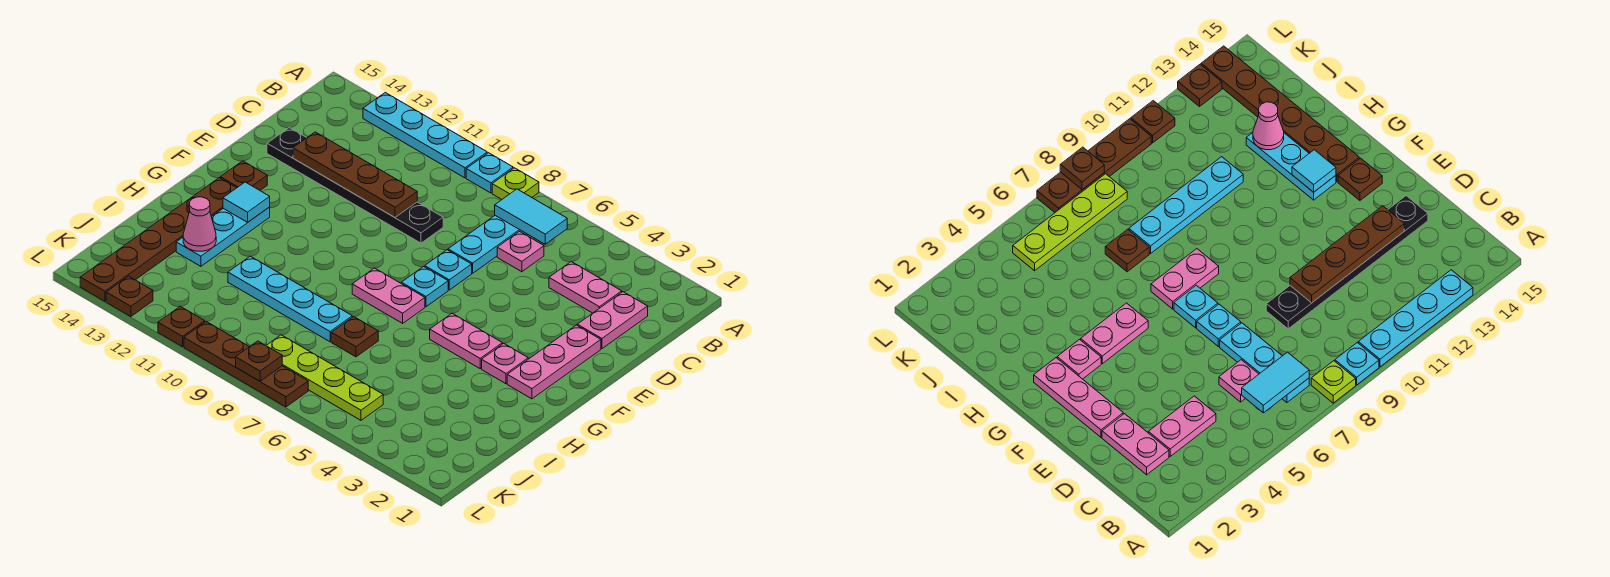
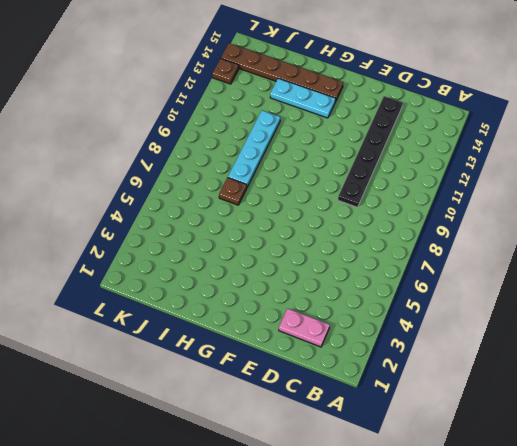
none -> lime 1x1 plate [492,168,539,199]
none -> cyan 1x1 plate [466,153,513,193]
none -> cyan 1x4 plate [363,93,487,178]

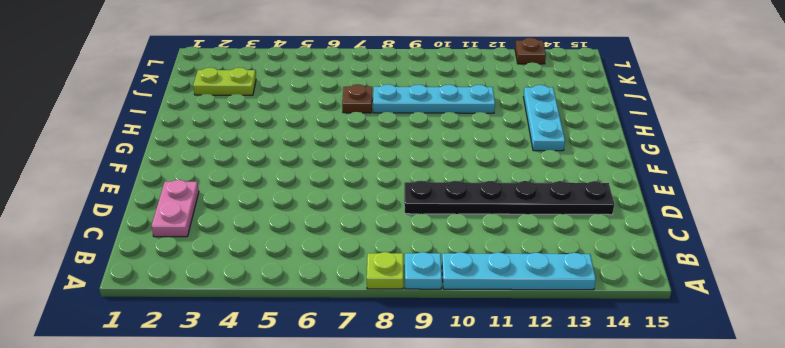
lime 1x2 plate [193,67,256,95] -> none
none -> cyan 1x3 plate [448,216,527,273]
none -> pink 1x2 plate [549,262,622,313]
none -> pink 1x1 plate [497,232,544,272]

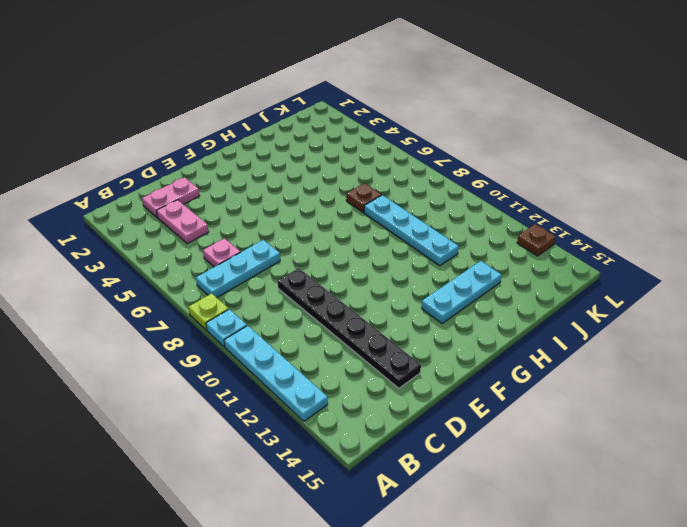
none -> pink 1x3 plate [507,325,601,399]
none -> cyan 1x1 plate [425,250,472,290]
none -> cyan 1x1 plate [401,266,448,307]

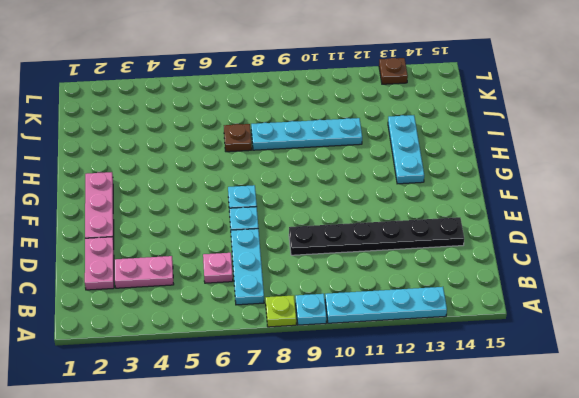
none -> brown 1x1 plate [220,161,267,190]
none -> pink 1x1 plate [482,344,528,384]
none -> pink 1x2 plate [430,313,502,368]

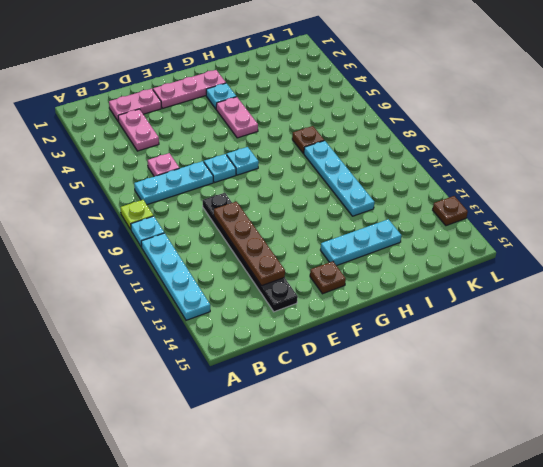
cyan 1x1 plate [206,83,236,109] -> pink 1x1 plate [482,344,528,384]
none -> pink 1x2 plate [352,268,425,323]
none -> brown 1x6 plate [80,178,236,301]
none -> lime 1x4 plate [266,335,383,420]

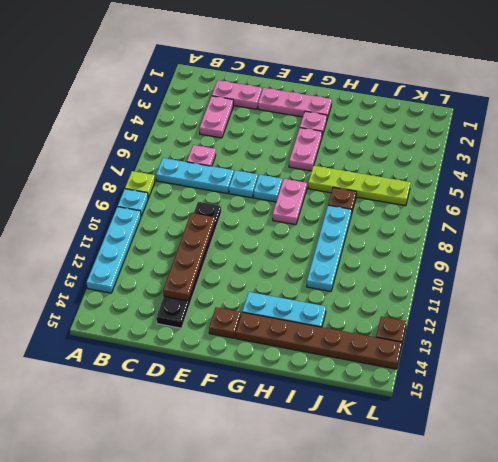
lime 1x4 plate [308,166,411,206] -> lime 1x4 plate turned to [266,335,383,420]
none -> brown 1x4 plate [184,322,308,407]
none -> brown 1x1 plate [158,306,205,347]
none -> cyan 1x2 tile [495,189,567,244]

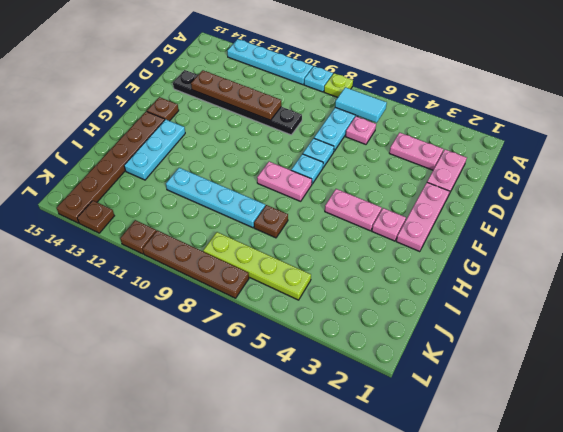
none -> cyan 1x1 tile [223,182,270,222]
none -> pink 1x1 cone [183,197,216,251]
none -> brown 1x1 plate [236,341,282,381]

